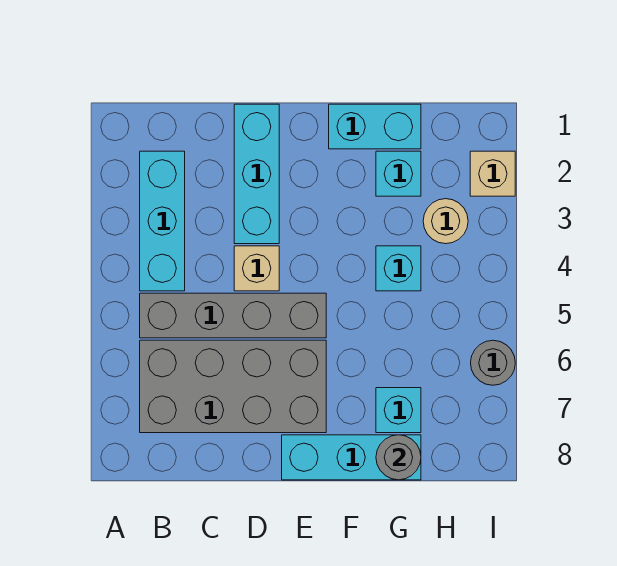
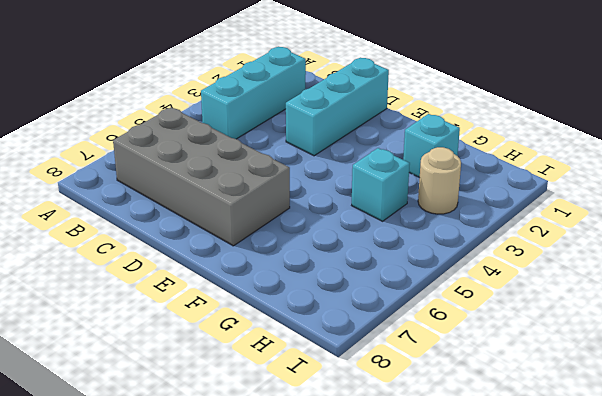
none -> grey 1x4 brick [140,293,326,338]
none -> tan 1x1 brick [234,246,279,291]
none -> cyan 1x3 brick [282,435,421,480]

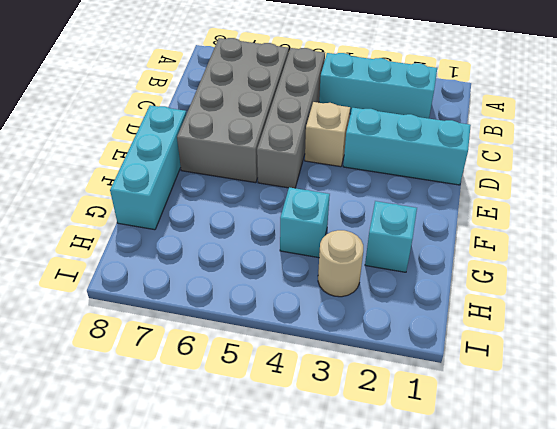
none -> cyan 1x2 brick [329,104,421,149]
none -> cyan 1x1 brick [376,388,421,433]
none -> tan 1x1 brick [470,151,515,196]

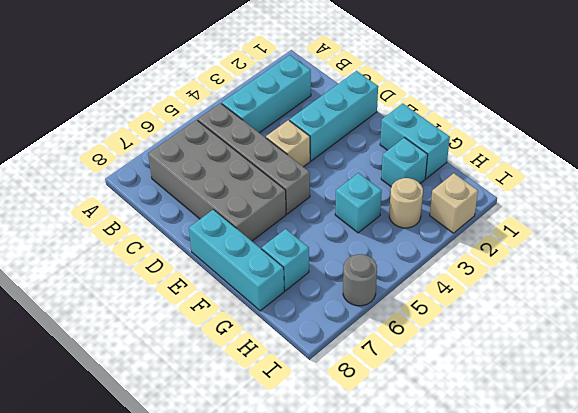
none -> grey 1x1 round brick [376,435,421,480]

